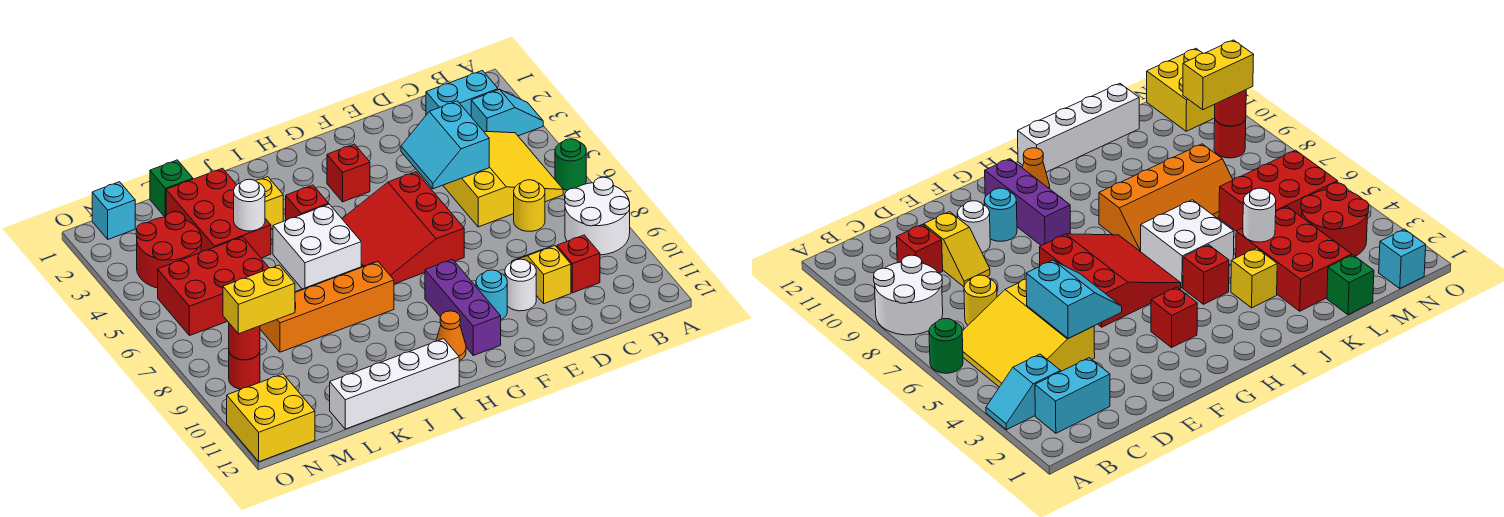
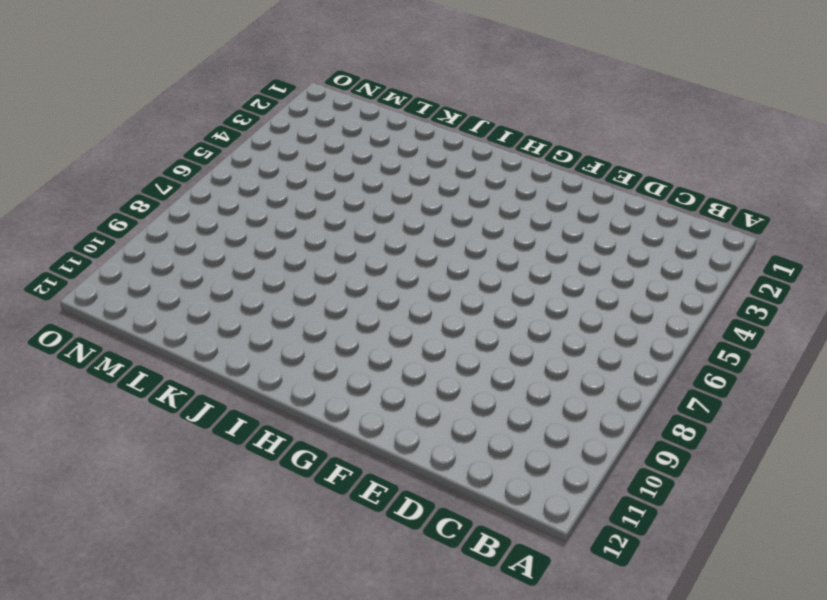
none -> cyan 1x2 slope [471,89,543,136]
none -> green 1x1 round brick [555,139,586,190]
none -> white 2x2 round brick [565,177,630,255]
none -> cyan 1x2 brick [426,71,498,116]

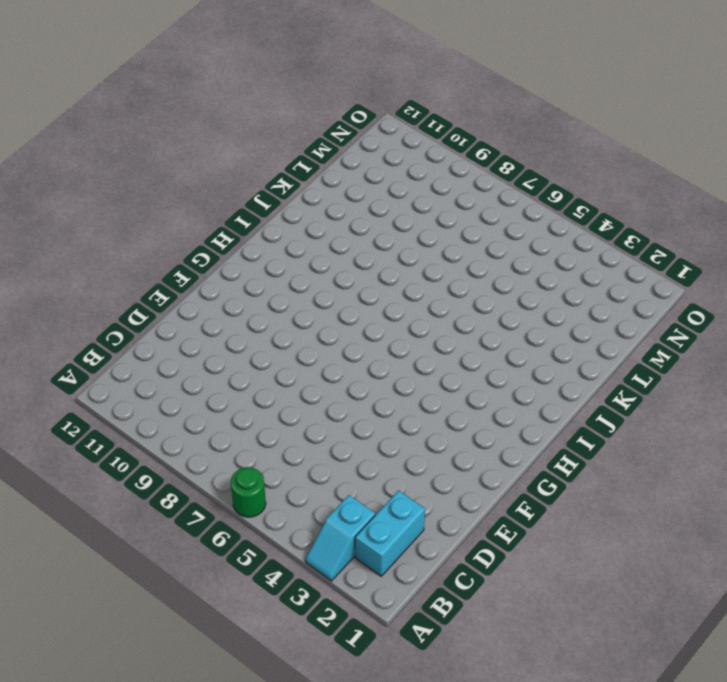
none -> white 2x2 round brick [565,177,630,255]
none -> yellow 3x3 slope [443,131,563,227]
none -> yellow 1x1 round brick [514,180,545,231]
none -> red 1x1 brick [557,235,600,293]

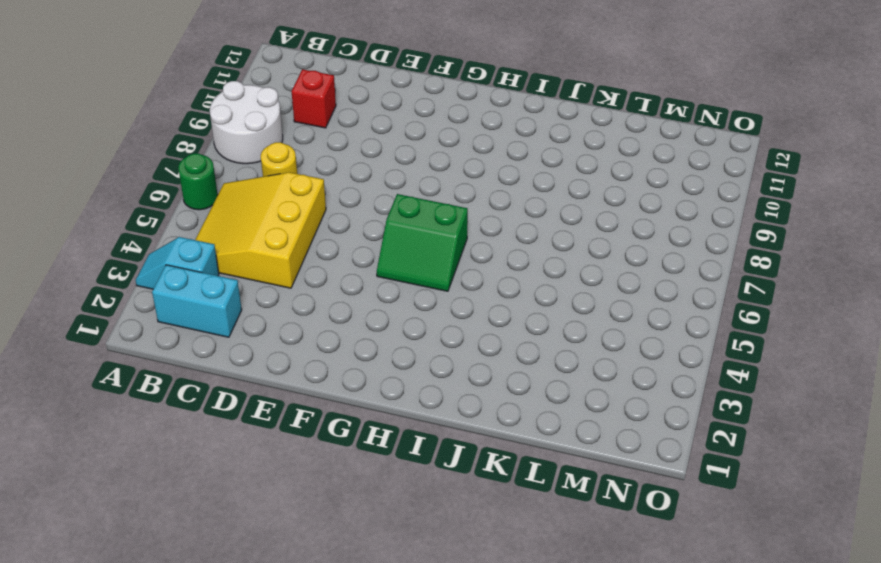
green 2x2 slope [377,194,468,291] -> red 3x3 slope [342,172,464,284]
none -> yellow 1x2 slope [512,246,571,304]
none -> white 1x1 round brick [505,259,536,311]
none -> cyan 1x1 round brick [476,270,507,319]
none -> red 1x1 brick [327,144,370,202]

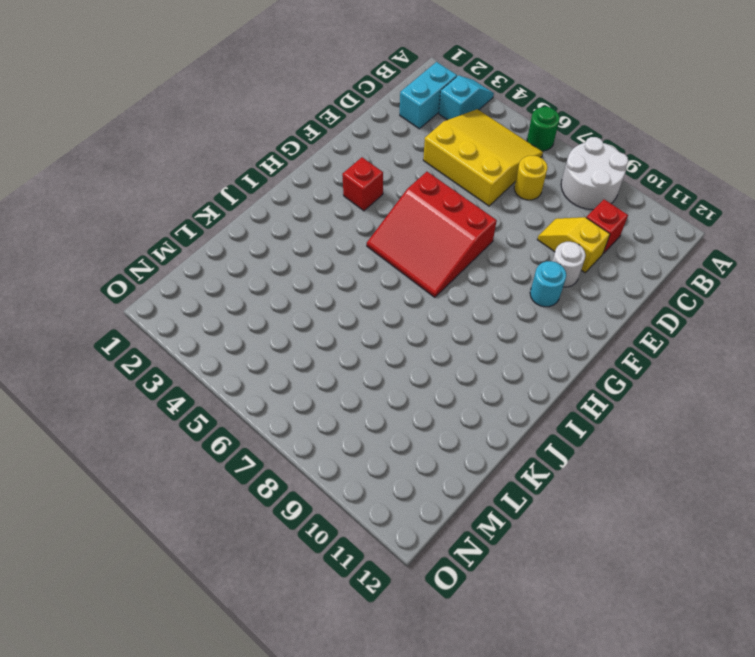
none -> purple 1x3 brick [425,259,501,356]
none -> orange 1x1 cone [436,311,466,361]
none -> red 1x1 brick [286,185,329,220]
none -> white 2x2 brick [273,204,361,289]

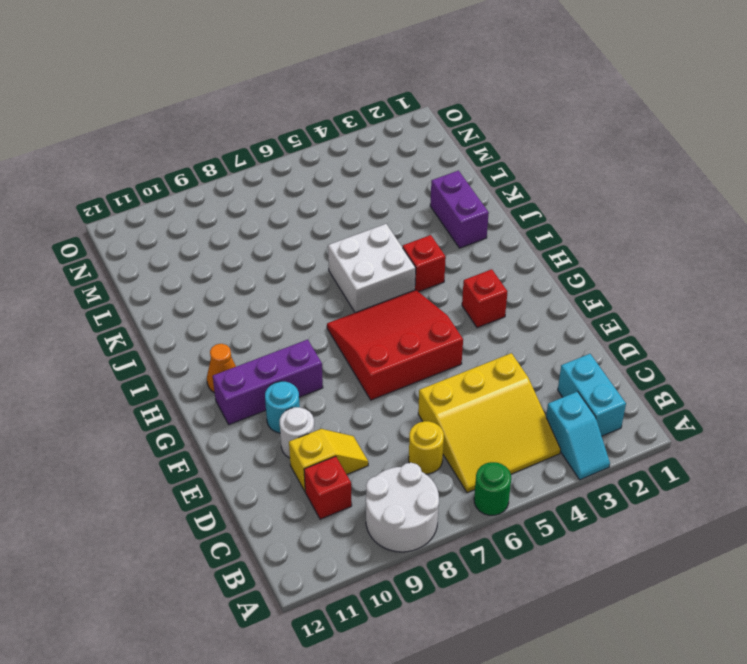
purple 1x2 brick [430,171,489,248] -> red 2x3 brick [166,168,271,258]
none -> orange 2x4 slope [260,261,394,352]
none -> white 1x4 brick [330,339,459,429]
none -> yellow 1x1 brick [256,177,283,229]
none -> green 1x1 brick [150,160,193,217]

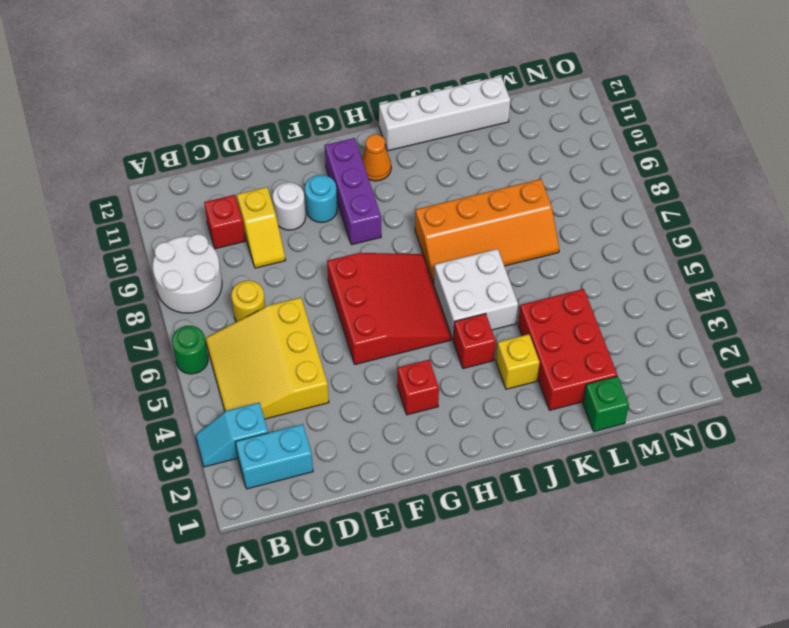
none -> red 2x3 brick [158,237,269,336]
none -> red 2x2 round brick [136,212,202,288]
none -> cyan 1x1 brick [92,182,135,239]
none -> red 1x1 round brick [229,352,260,389]

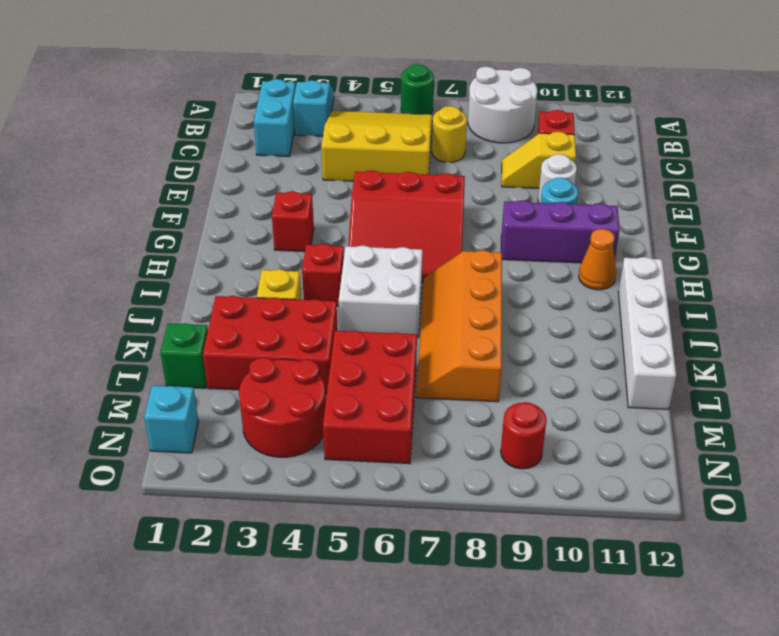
none -> yellow 2x2 brick [227,374,315,462]
none -> cyan 2x2 slope [401,101,489,189]
none -> white 1x1 round brick [234,179,265,231]
none -> red 1x1 round brick [229,323,260,360]

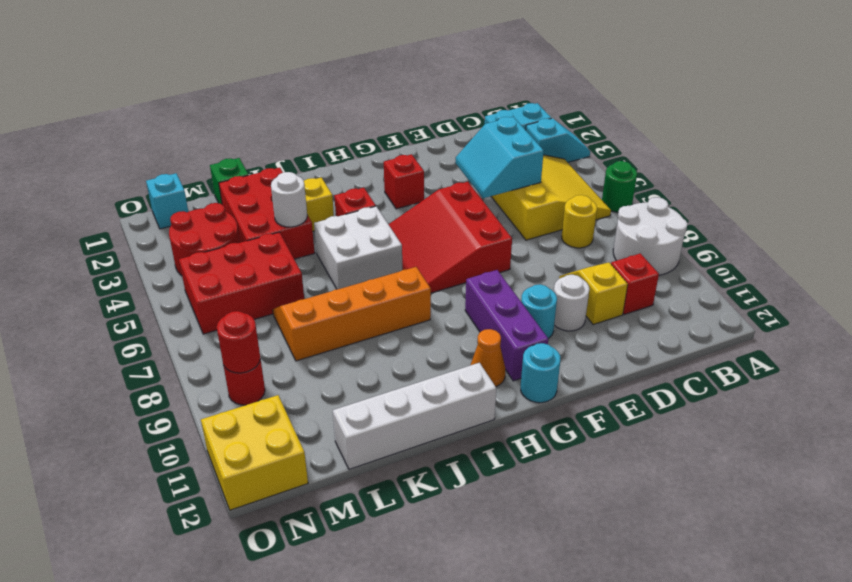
cyan 1x1 round brick [521,343,560,403] -> none
none -> yellow 1x2 brick [223,265,295,334]

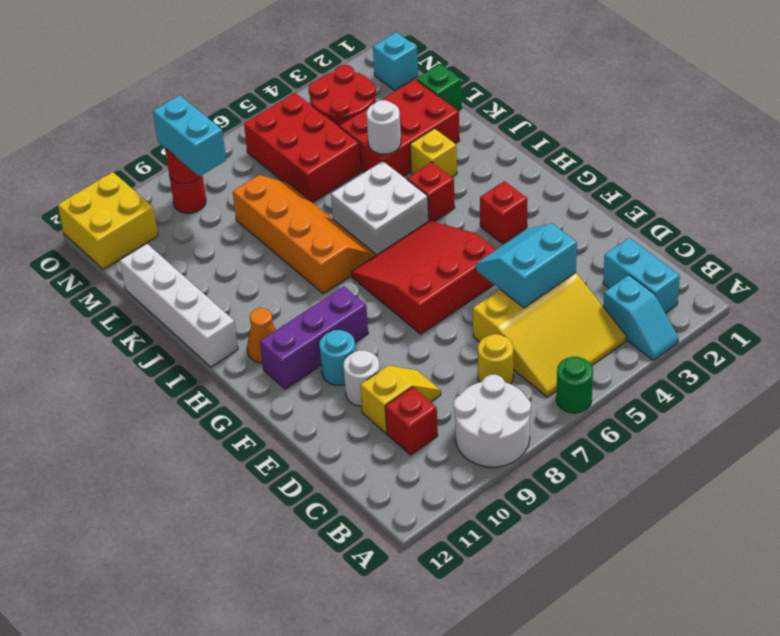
cyan 1x2 brick [153,95,226,177] -> yellow 1x2 brick [223,265,295,334]

